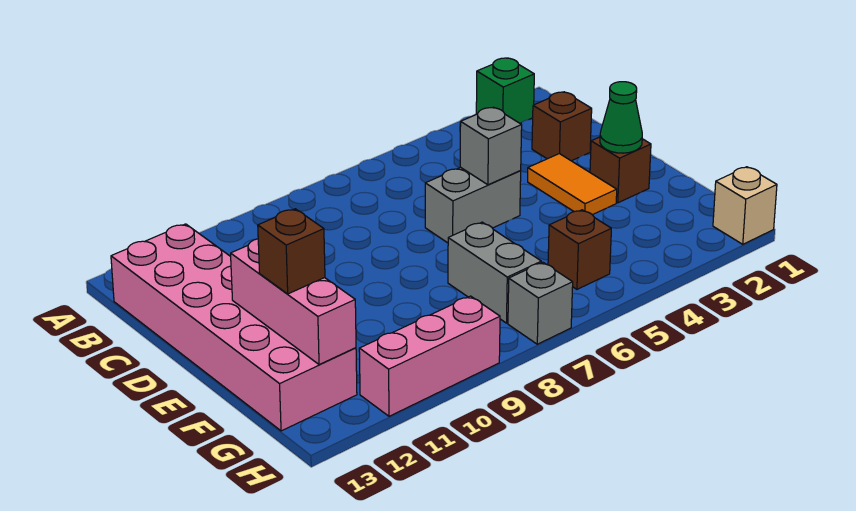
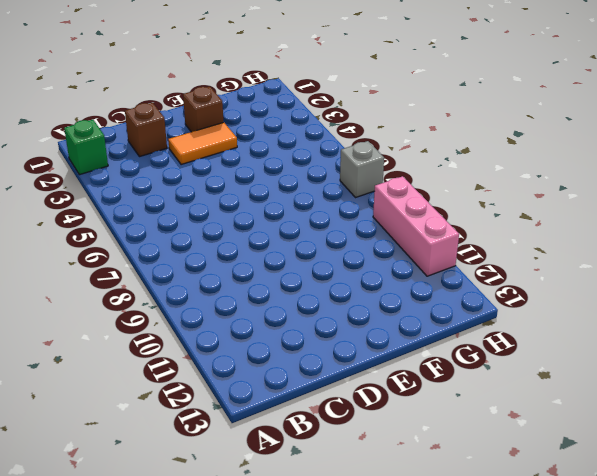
none -> pink 2x6 brick [111,224,357,431]
none -> grey 1x2 brick [425,167,521,243]
none -> grey 1x2 brick [448,222,541,323]

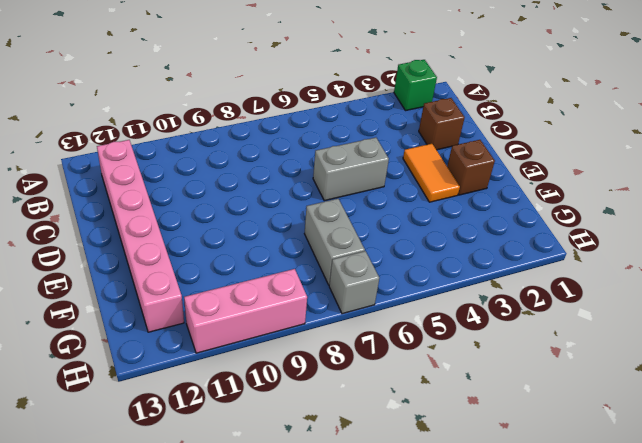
pink 1x6 brick [97,140,184,332] -> pink 2x6 brick [111,224,357,431]
none -> brown 1x1 brick [548,210,611,289]
none -> tan 1x1 brick [713,167,777,244]
none -> grey 1x1 brick [460,107,522,185]

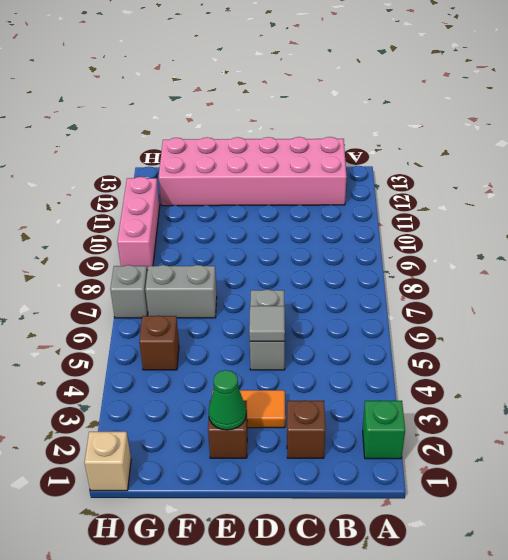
grey 1x1 tile [249,306,285,341] -> grey 1x1 brick [460,107,522,185]
none -> pink 1x3 brick [231,239,356,365]
none -> brown 1x1 brick [258,209,325,294]

